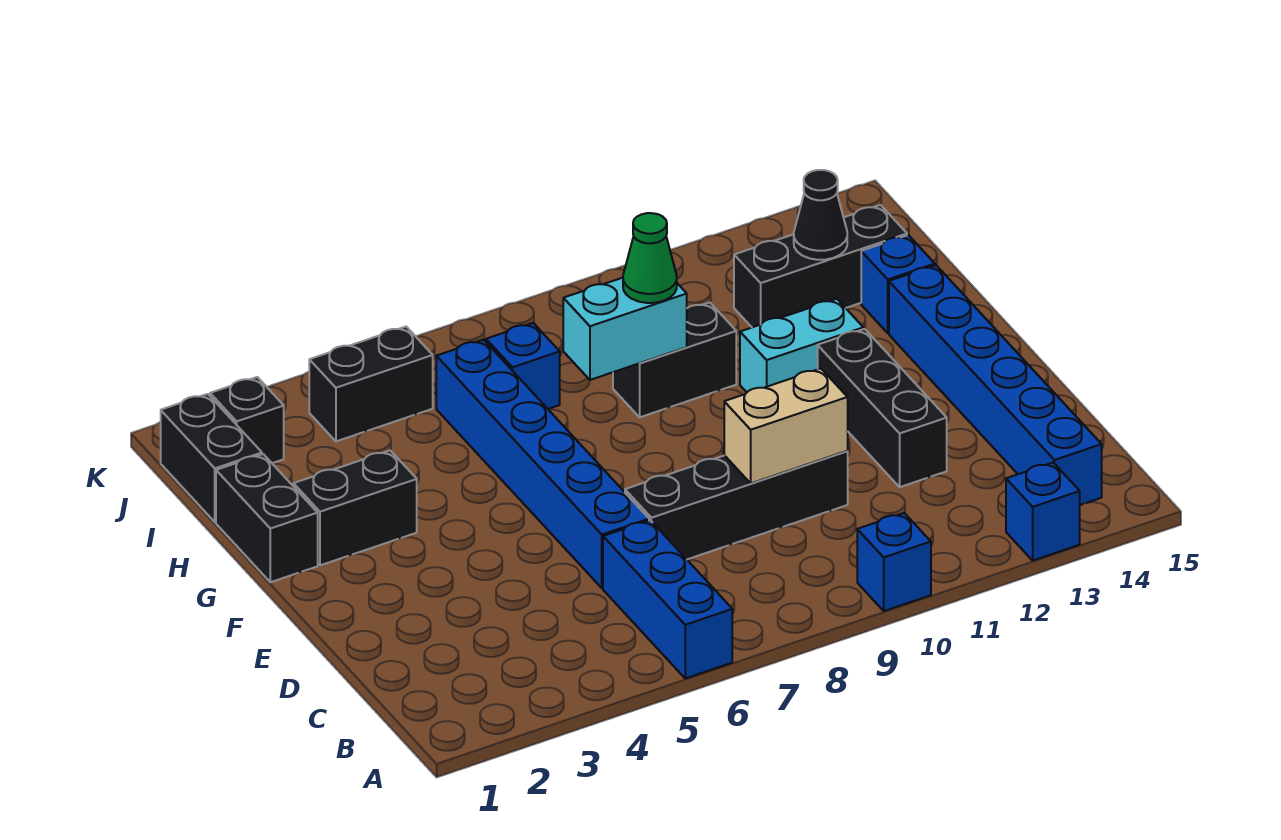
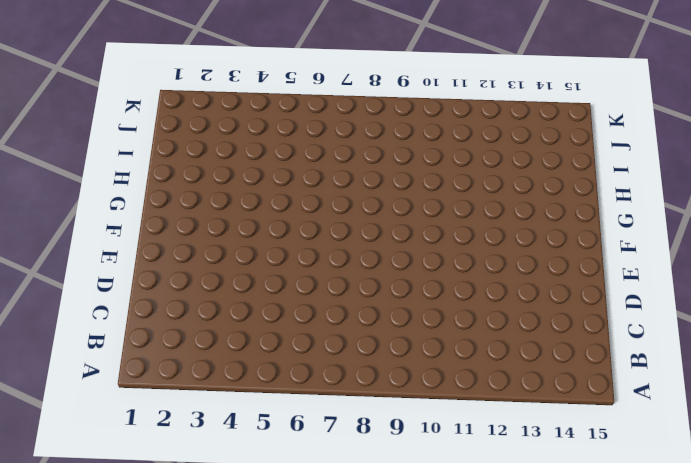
none -> blue 1x3 brick [603,520,732,678]
none -> blue 1x1 brick [857,513,931,611]
none -> blue 1x1 brick [1006,463,1080,560]

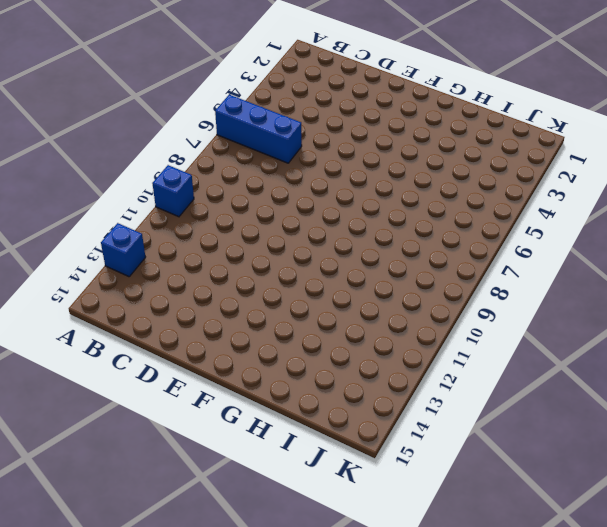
none -> blue 1x6 brick [889,265,1102,505]
none -> blue 1x6 brick [436,340,649,588]
none -> black 1x4 brick [625,451,848,559]

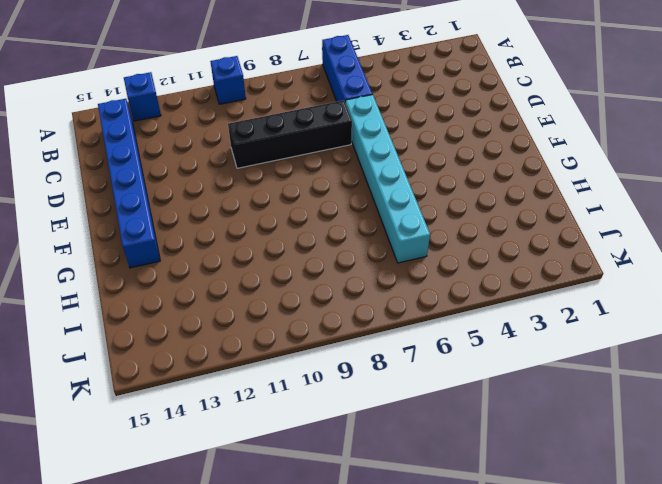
cyan 1x6 brick [345,95,430,263] -> blue 1x6 brick [436,340,649,588]
none -> black 1x3 brick [818,329,947,487]
none -> black 1x2 brick [216,454,318,582]
none -> black 1x2 brick [294,450,417,565]

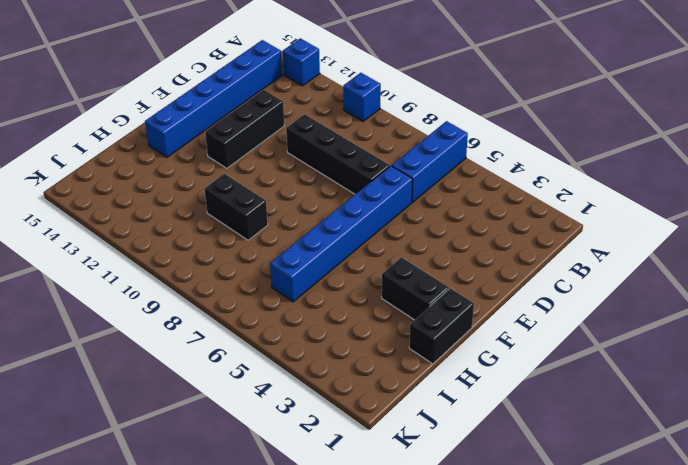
none -> cyan 1x2 brick [740,299,863,392]
none -> blue 1x1 brick [861,235,935,333]
none -> black 1x2 brick [161,394,262,522]

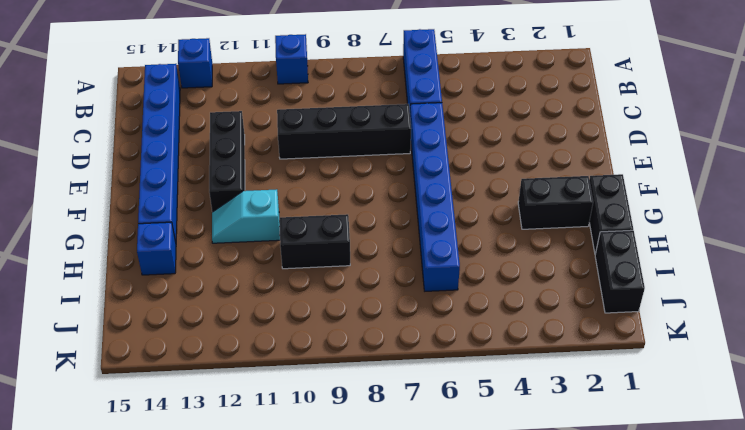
cyan 1x2 slope [212,189,280,243] -> cyan 1x2 brick [740,299,863,392]
none -> blue 1x1 brick [486,323,560,409]
none -> black 1x3 brick [734,205,907,327]
none -> black 1x1 brick [210,377,284,463]

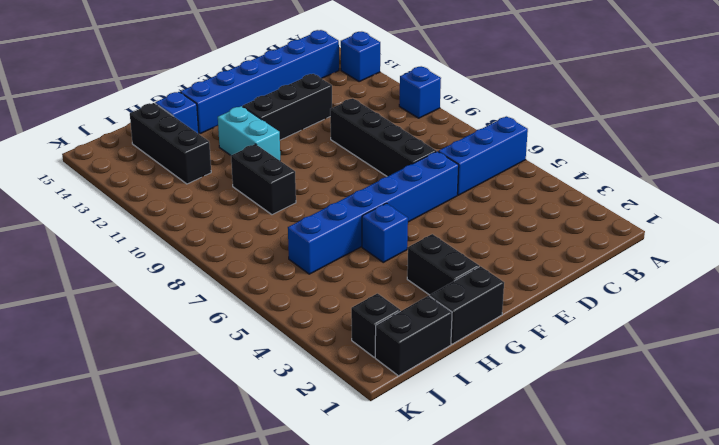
blue 1x1 brick [362,203,408,262] -> blue 1x1 brick moved to [486,323,560,409]
none -> black 1x2 brick [309,327,433,441]
none -> tan 1x2 brick [724,369,848,483]
none -> cyan 1x2 brick [563,278,687,380]

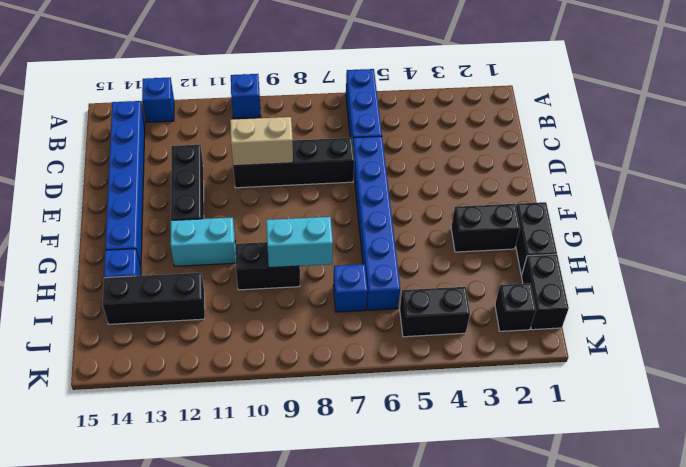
none -> black 1x1 cone [794,170,847,260]
none -> green 1x1 cone [623,213,677,303]

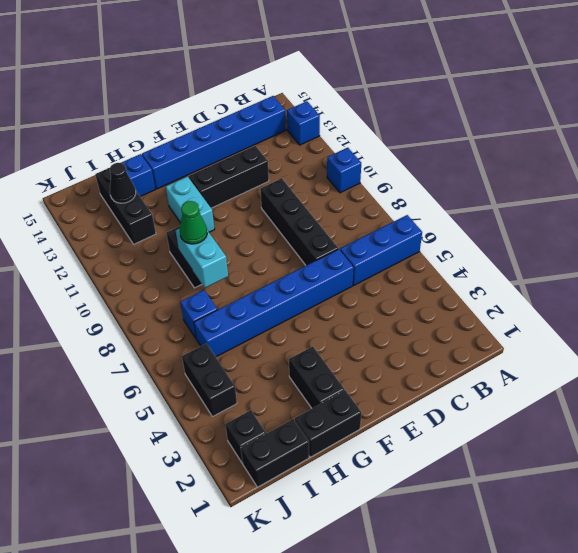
none -> tan 1x2 brick [724,369,848,483]

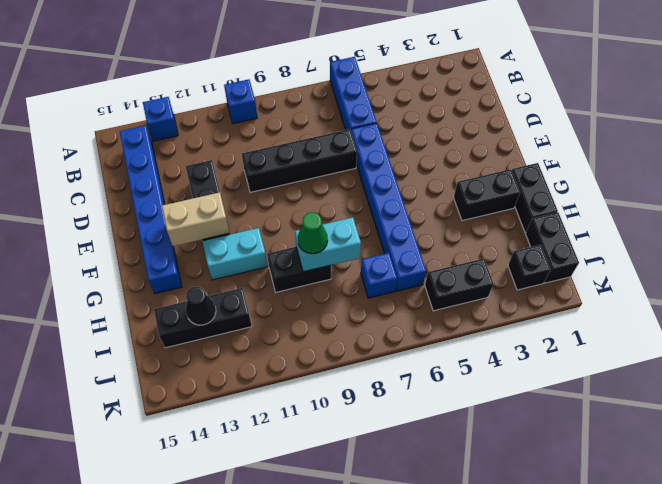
tan 1x2 brick [162,192,230,246] -> tan 1x2 brick moved to [724,369,848,483]
none -> blue 1x1 brick [861,235,935,333]

